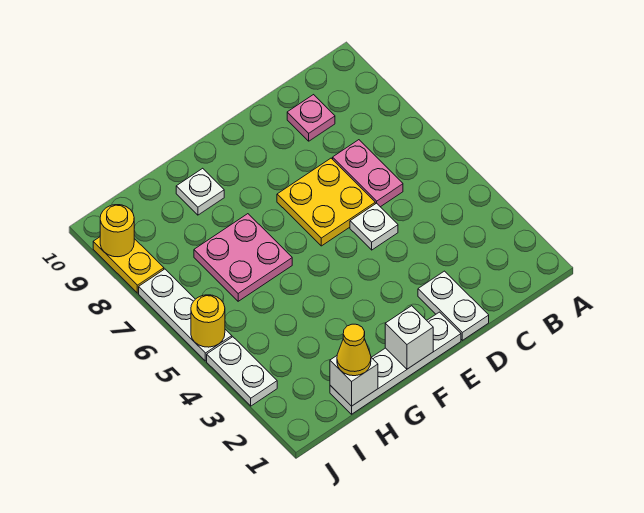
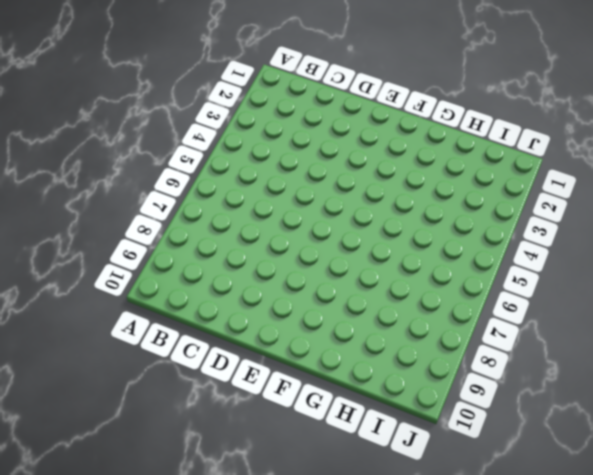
none -> pink 1x2 plate [333,140,403,207]
none -> pink 1x1 plate [287,95,335,141]
none -> white 1x2 plate [418,271,489,340]

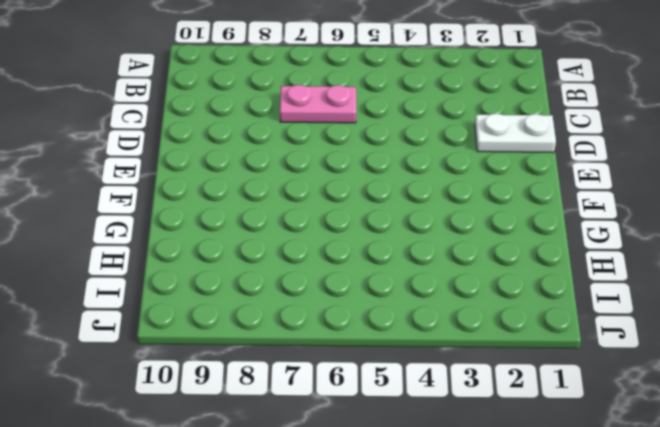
none -> pink 1x1 plate [287,95,335,141]
none -> white 1x1 plate [350,203,398,250]
none -> yellow 2x2 plate [277,158,375,246]

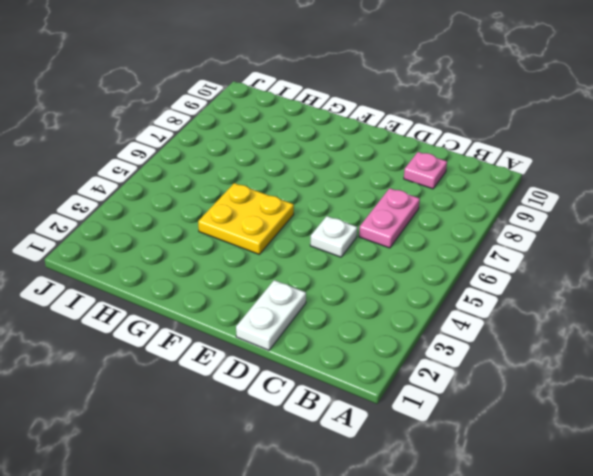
yellow 2x2 plate [198,183,294,254] -> yellow 2x2 plate moved to [277,158,375,246]
none -> white 1x4 plate [330,312,461,414]
none -> pink 2x2 plate [194,214,292,301]
none -> white 1x1 plate [176,168,224,215]

